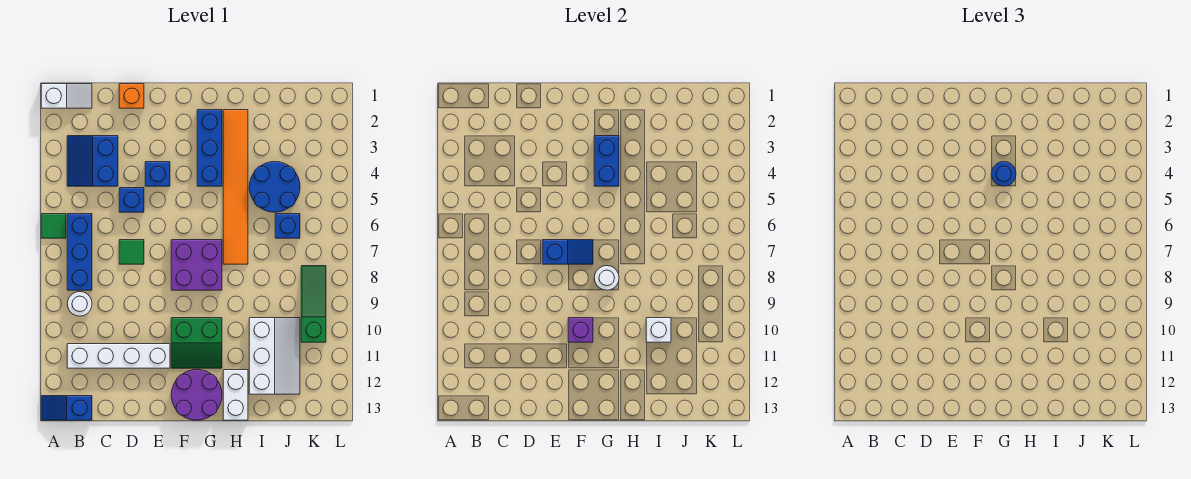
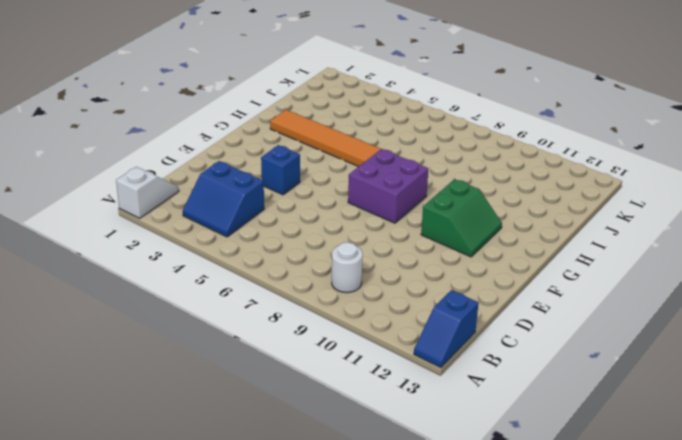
none -> green 1x1 tile [41,214,66,238]
none -> blue 1x3 brick [67,214,92,290]
none -> white 1x4 brick [67,344,170,368]

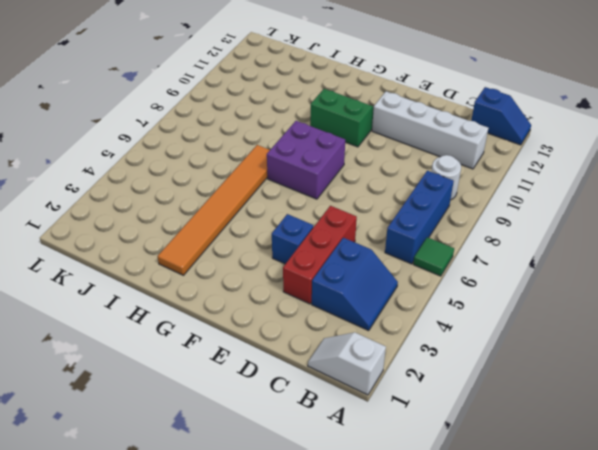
red 1x3 brick [283,206,357,304] -> blue 1x1 brick [119,188,144,212]
none -> orange 1x1 brick [119,84,144,108]
none -> green 1x1 tile [119,240,144,264]
none -> purple 2x2 round brick [171,370,222,420]

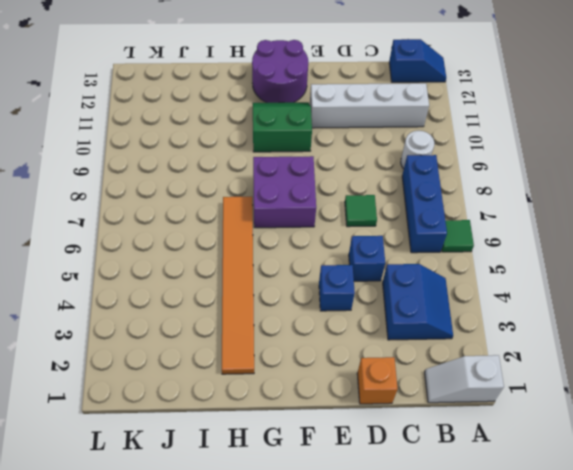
none -> blue 1x3 brick [197,110,222,186]
none -> white 1x2 brick [223,370,248,420]
none -> blue 2x2 round brick [249,162,300,212]

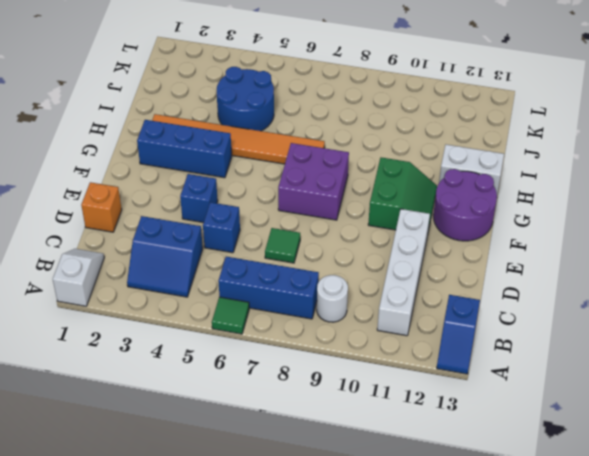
none -> white 2x3 slope [249,318,300,394]
none -> blue 1x1 brick [275,214,300,238]
none -> green 1x3 slope [301,266,326,342]

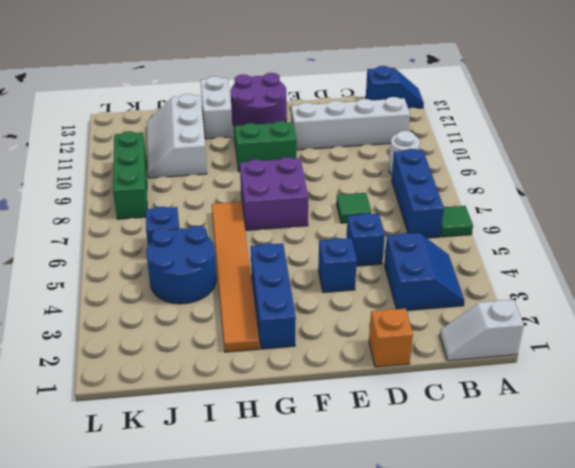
green 1x3 brick [113,131,147,219] -> green 1x3 slope [301,266,326,342]
none -> blue 1x2 slope [542,240,593,264]
none -> purple 1x1 brick [568,318,593,342]
none -> blue 1x2 brick [594,136,619,186]

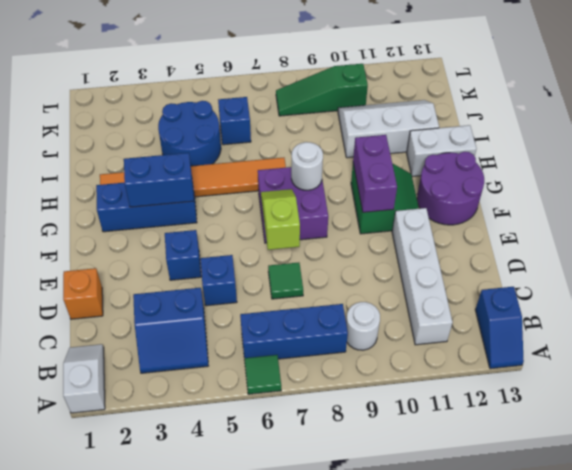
lime 1x2 slope [261,189,300,250] -> blue 1x2 slope [542,240,593,264]
purple 1x2 brick [353,135,397,212] -> purple 1x1 brick [568,318,593,342]
none -> white 1x1 brick [646,318,671,342]
none -> blue 1x1 round brick [991,162,1016,186]

